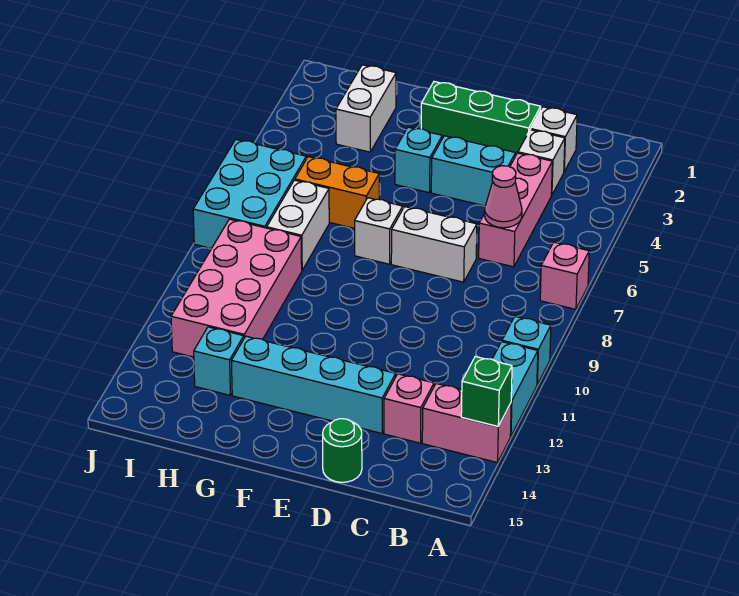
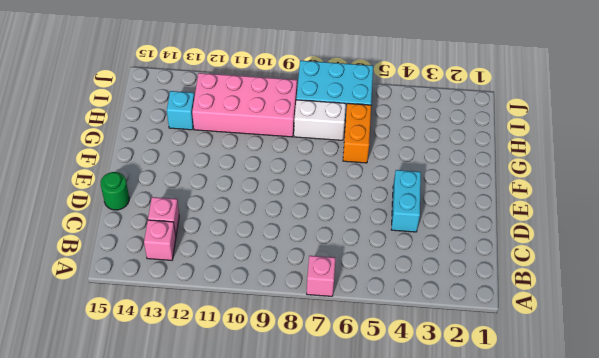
pink 1x1 brick [144,220,176,260] -> pink 1x2 brick [422,384,511,463]
none -> cyan 1x1 brick [502,316,551,384]
none -> cyan 1x2 brick [492,342,538,436]
none -> white 1x1 brick [531,107,577,171]

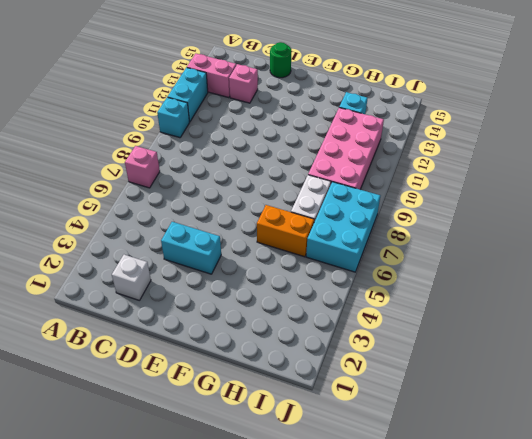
none -> white 1x1 brick [518,130,565,195]
none -> pink 1x3 brick [479,153,552,267]
none -> green 1x3 brick [421,82,541,155]

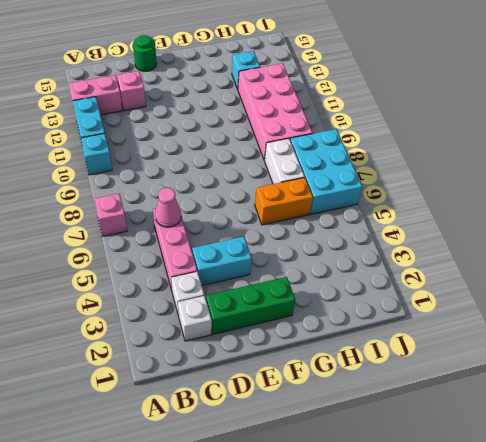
none -> white 1x2 brick [391,207,477,282]
none -> cyan 1x4 brick [231,336,396,433]
none -> cyan 1x1 brick [395,127,442,193]

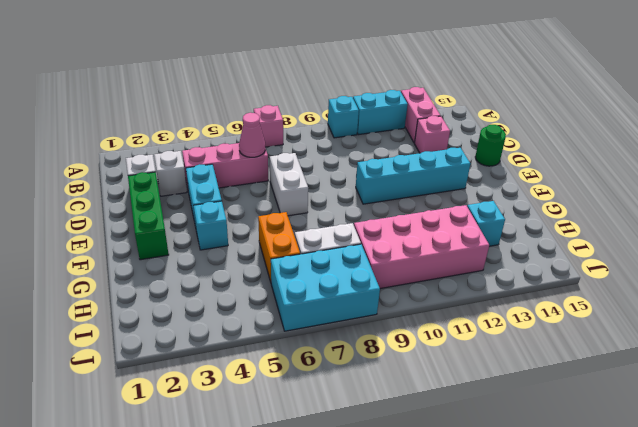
cyan 1x4 brick [356,148,470,204] -> cyan 1x4 brick turned to [231,336,396,433]
none -> white 1x1 brick [355,198,403,264]
none -> white 1x2 brick [336,65,396,152]
none -> green 1x1 brick [461,357,512,426]

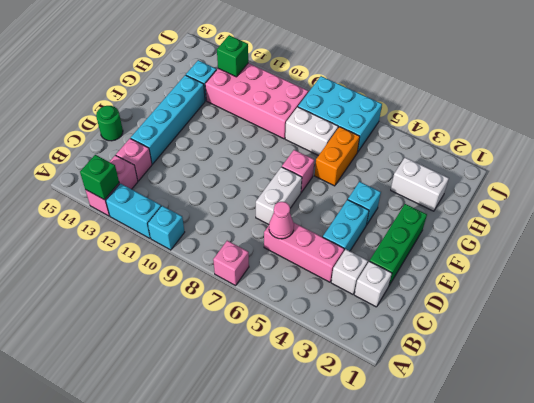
pink 1x1 brick [282,150,314,192] -> white 1x1 brick [355,198,403,264]
green 1x1 brick [217,35,248,77] -> none

